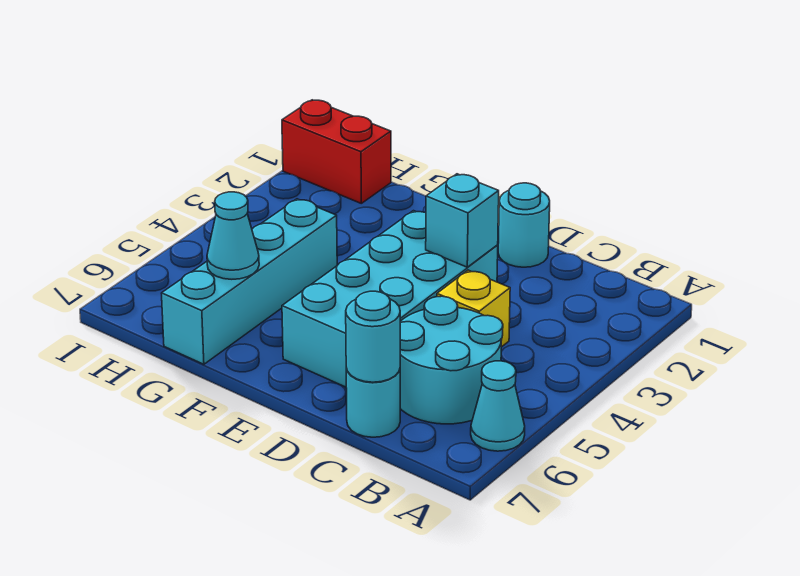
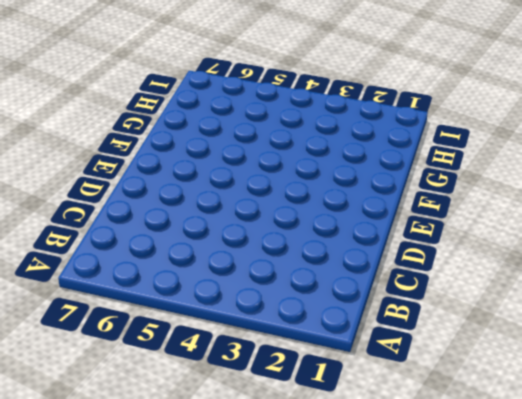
none -> cyan 1x1 cone [471,361,525,451]
none -> cyan 2x2 round brick [400,296,503,424]

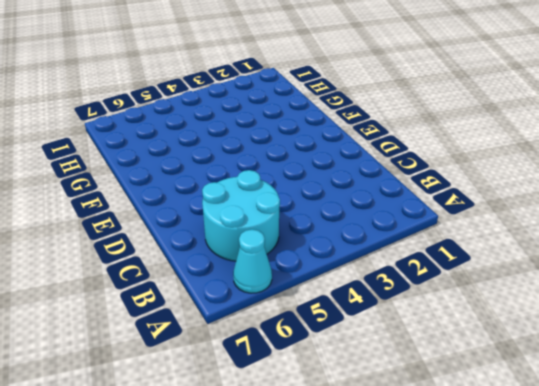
none -> yellow 1x1 brick [437,270,510,347]
none -> cyan 1x1 round brick [346,368,400,437]

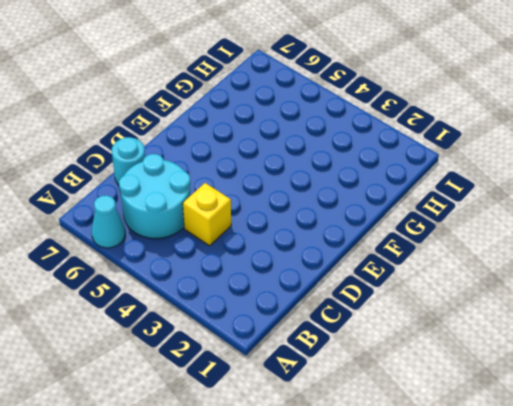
none -> cyan 1x1 round brick [498,183,550,267]
none -> cyan 2x4 brick [282,211,498,387]

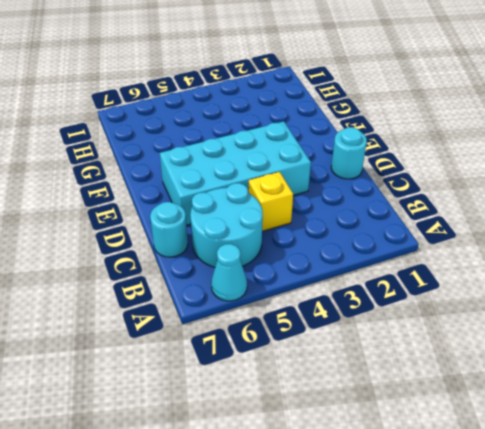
none -> cyan 1x4 brick [162,199,337,364]
none -> red 1x2 brick [282,100,391,203]

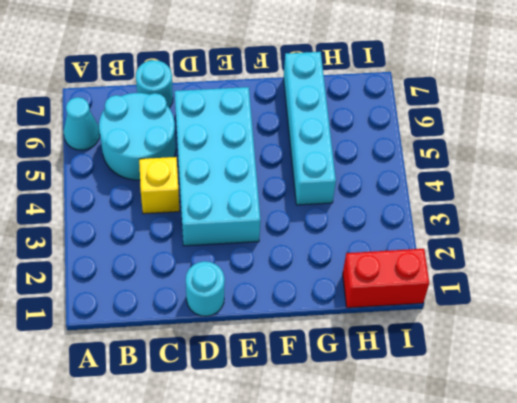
none -> cyan 1x1 round brick [346,291,400,382]
none -> cyan 1x1 brick [426,174,499,267]

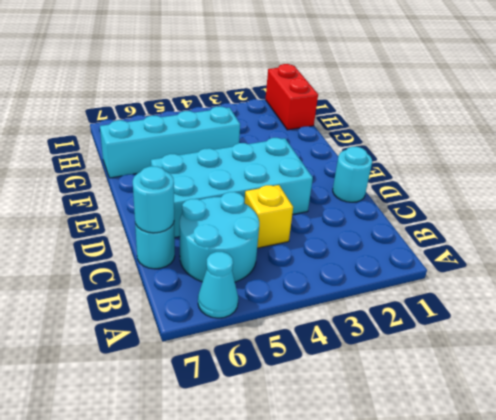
none -> cyan 1x1 brick [426,174,499,267]
none -> cyan 1x1 cone [207,192,259,279]

